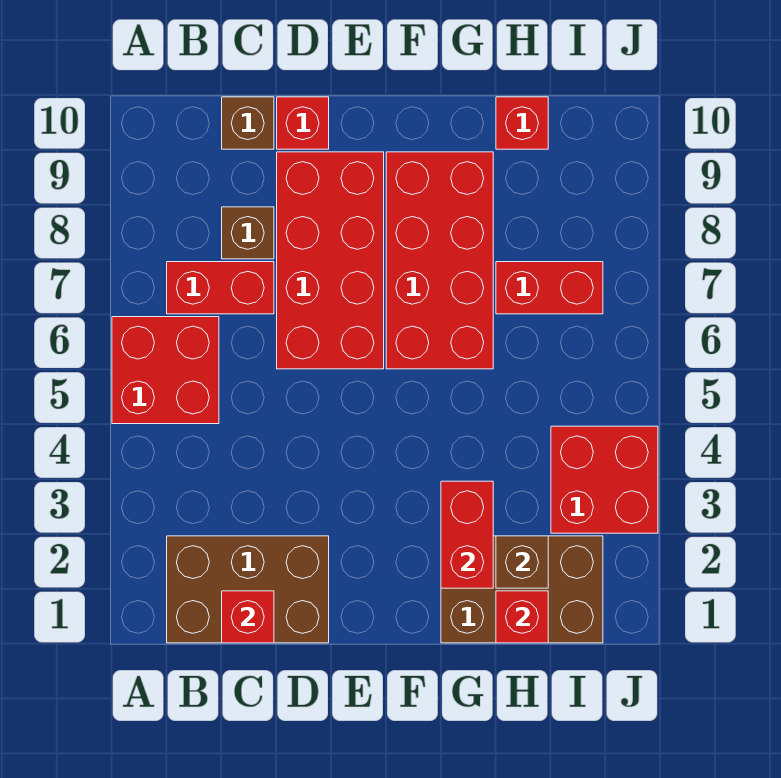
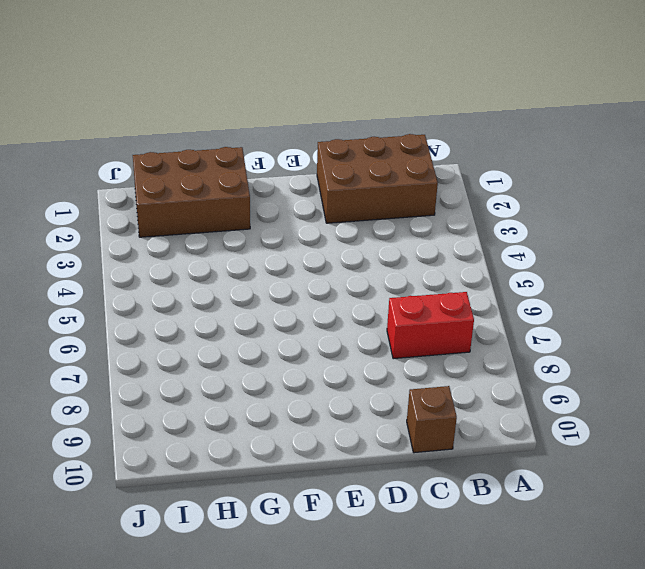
none -> red 2x2 brick [112,317,219,424]
none -> brown 1x1 brick [222,207,274,259]
none -> red 2x4 brick [277,152,384,369]

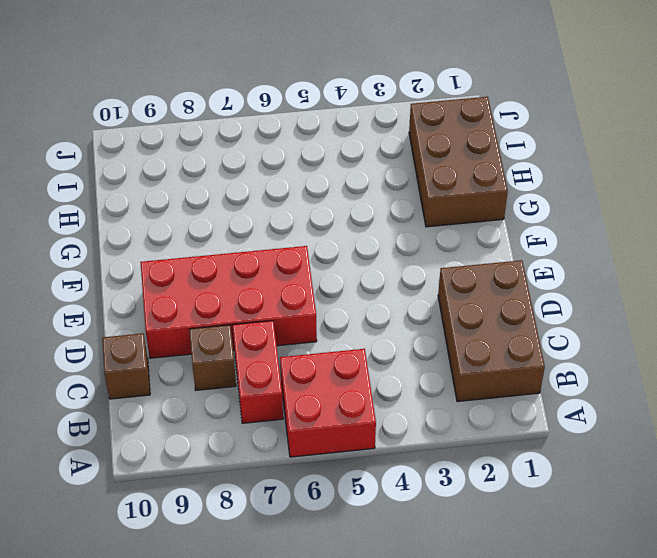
none -> red 1x1 brick [277,97,329,149]
none -> red 2x4 brick [386,152,493,369]
none -> red 1x2 brick [496,262,603,314]

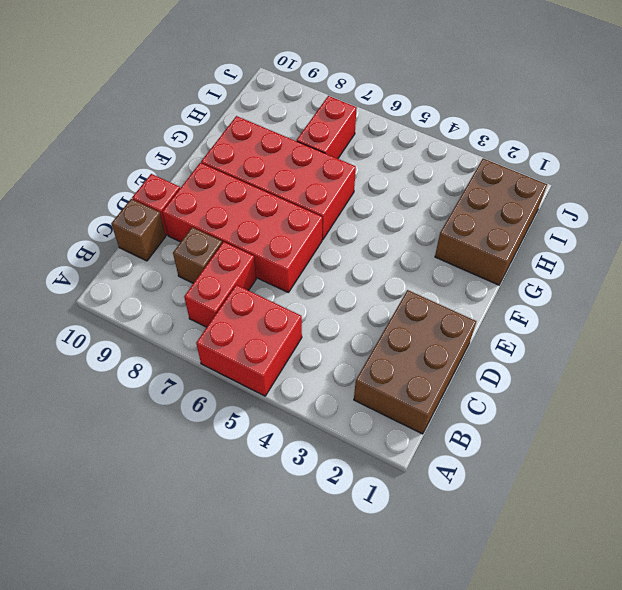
none -> red 1x1 brick [496,97,548,149]
none -> red 2x2 brick [551,426,658,533]
none -> red 1x1 brick [222,591,274,643]

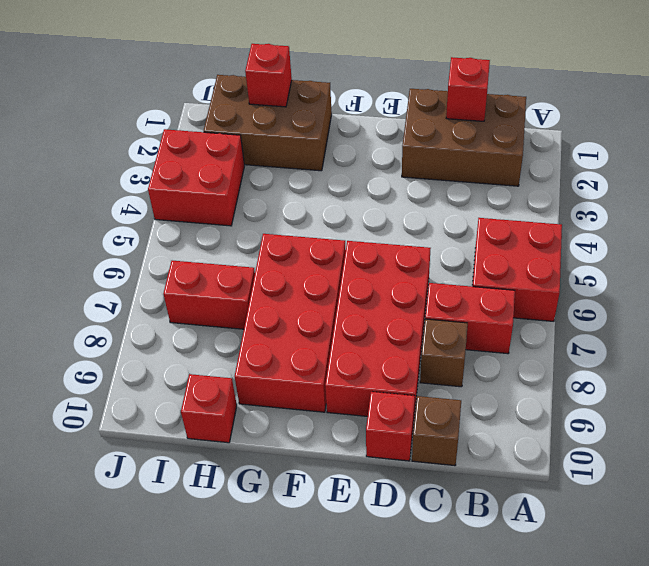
none -> red 1x2 brick [441,481,493,588]
none -> brown 1x1 brick [496,536,548,588]

